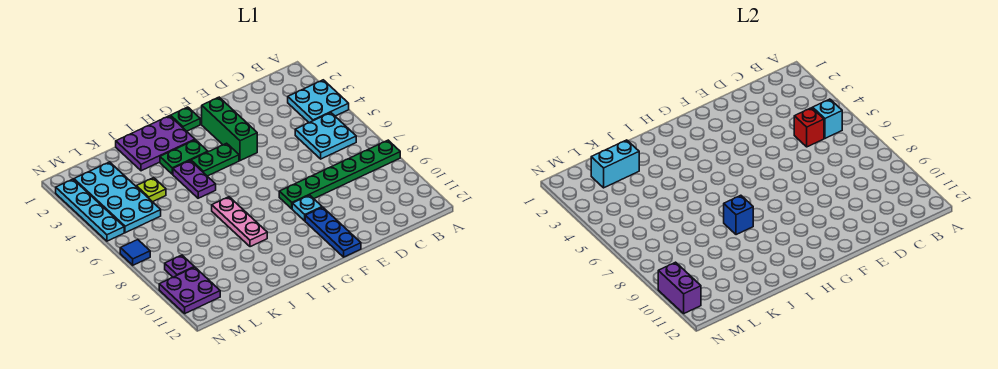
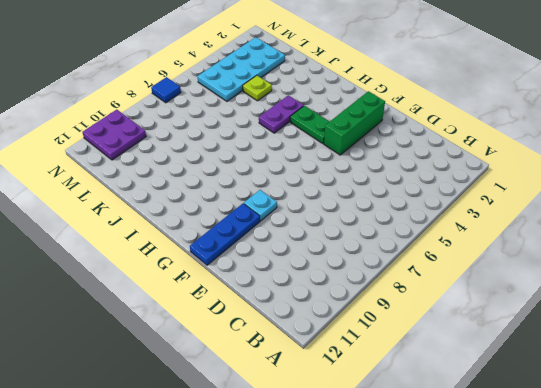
none -> cyan 2x2 plate [288,80,349,123]
none -> green 1x6 plate [279,140,400,209]
none -> cyan 2x2 plate [295,113,356,159]

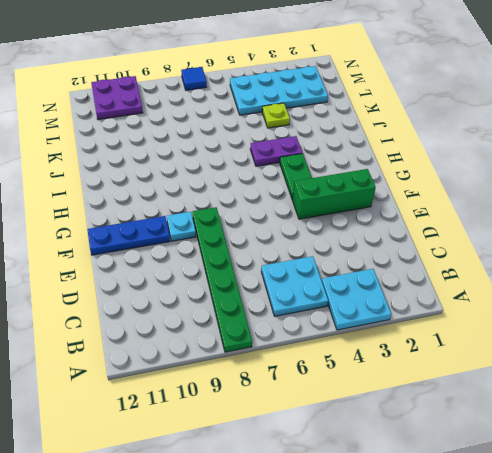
none -> green 1x1 plate [171,107,200,131]
none -> purple 2x3 plate [116,116,195,171]
none -> green 1x2 plate [160,140,208,174]

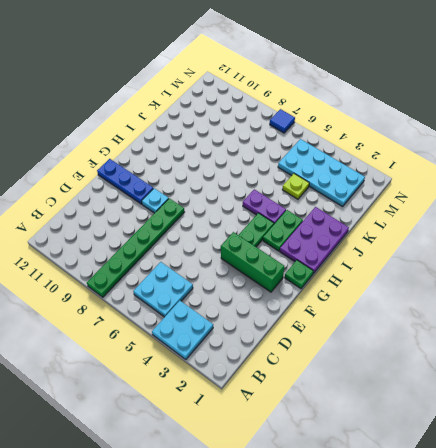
none -> pink 1x3 plate [212,197,267,247]
none -> purple 1x1 plate [165,255,194,277]
none -> purple 2x2 plate [159,267,220,313]

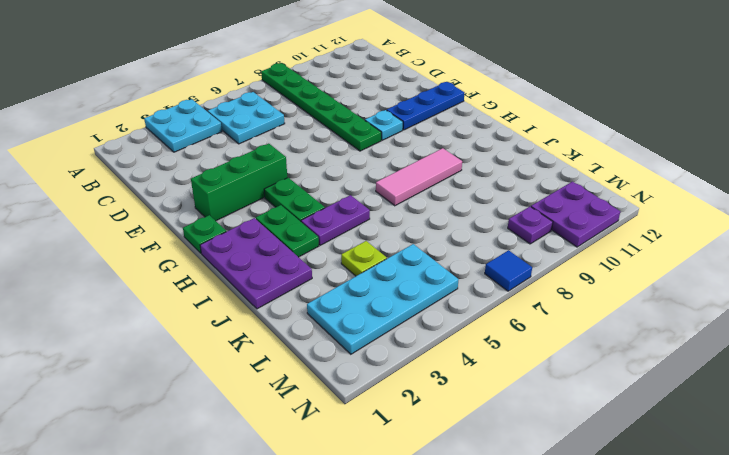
pink 1x3 tile [376,148,462,206] -> pink 1x3 plate [212,197,267,247]
none -> cyan 1x4 plate [56,179,124,241]
none -> cyan 1x1 brick [813,99,842,138]
none -> red 1x1 brick [794,108,824,147]

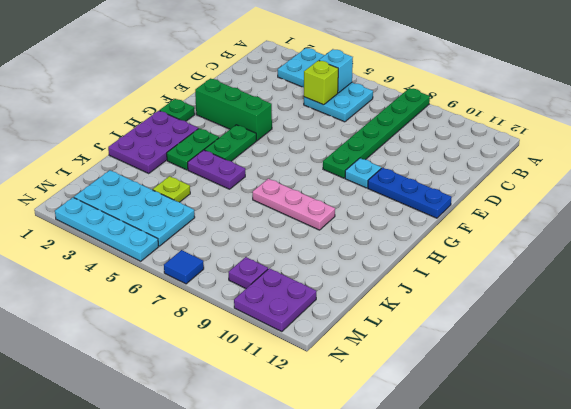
lime 1x1 brick [304,60,338,105] -> red 1x1 brick [794,108,824,147]
none -> blue 1x1 brick [724,195,753,235]
none -> cyan 1x2 brick [591,140,639,188]
none -> purple 1x2 brick [658,262,701,313]

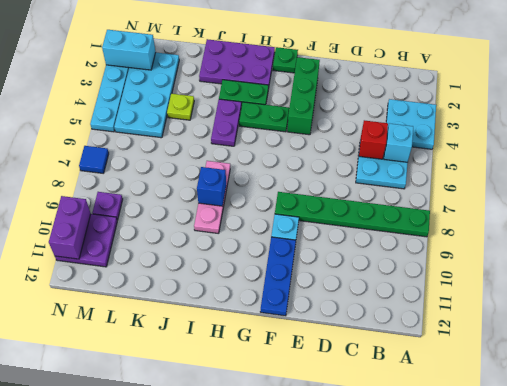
cyan 1x2 brick [102,30,156,70] -> cyan 1x2 brick moved to [591,140,639,188]

